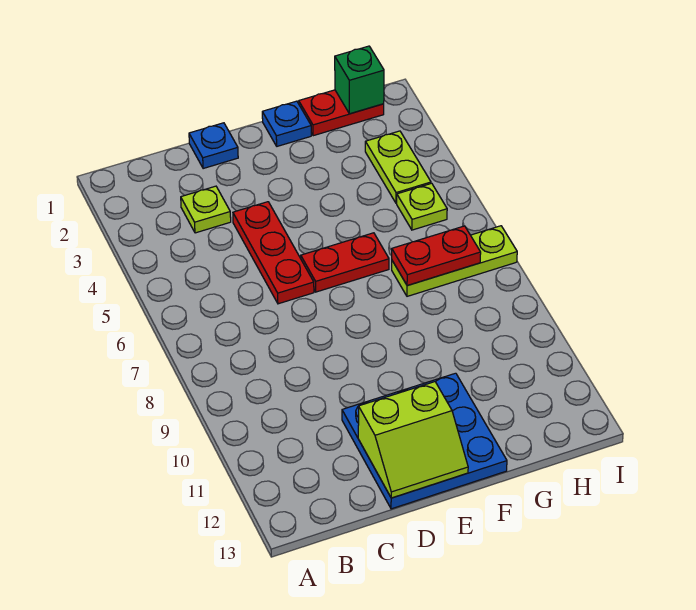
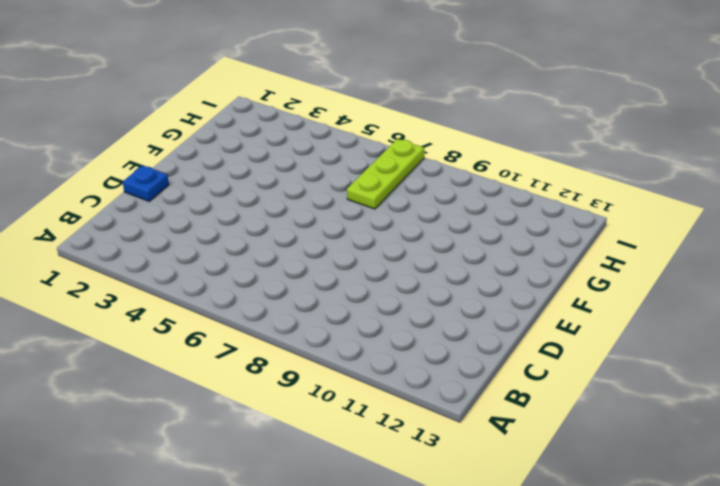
none -> lime 1x1 plate [181,186,231,233]
none -> red 1x3 plate [233,202,314,304]
none -> blue 3x3 plate [342,373,507,509]

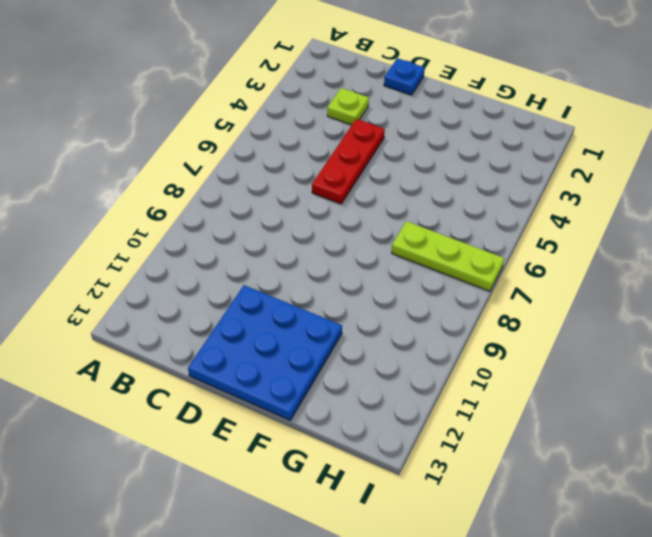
none -> red 1x2 plate [301,233,389,292]
none -> blue 1x1 plate [262,101,311,146]
none -> red 1x2 plate [299,90,384,136]

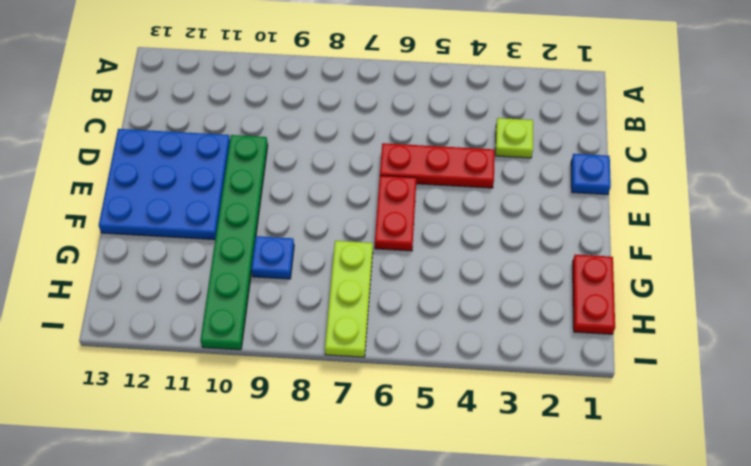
green 1x6 plate [200,135,268,350] -> none
blue 1x1 plate [251,236,294,279] -> blue 1x1 plate moved to [262,101,311,146]
none -> lime 1x2 plate [365,131,431,203]
none -> lime 1x1 plate [397,183,447,230]
none -> lime 2x2 slope [358,382,468,498]

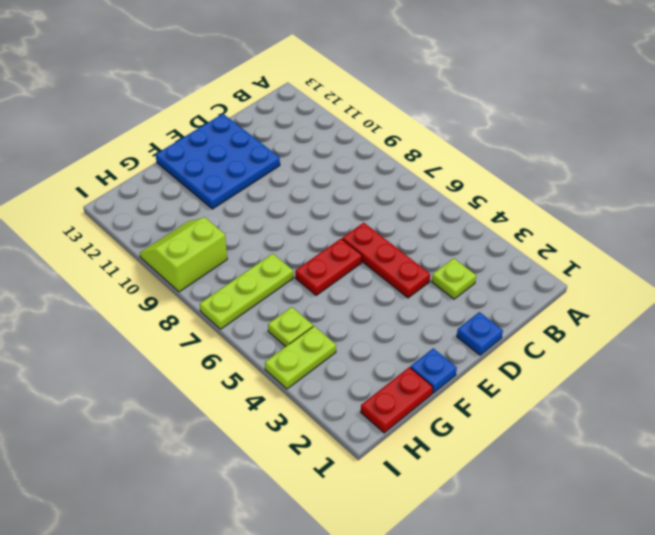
lime 1x2 plate [265,326,336,389] -> lime 1x2 plate turned to [365,131,431,203]
lime 2x2 slope [140,218,227,292] -> lime 2x2 slope moved to [358,382,468,498]
none -> red 1x2 plate [392,226,481,286]
none -> green 1x1 brick [335,46,384,114]

